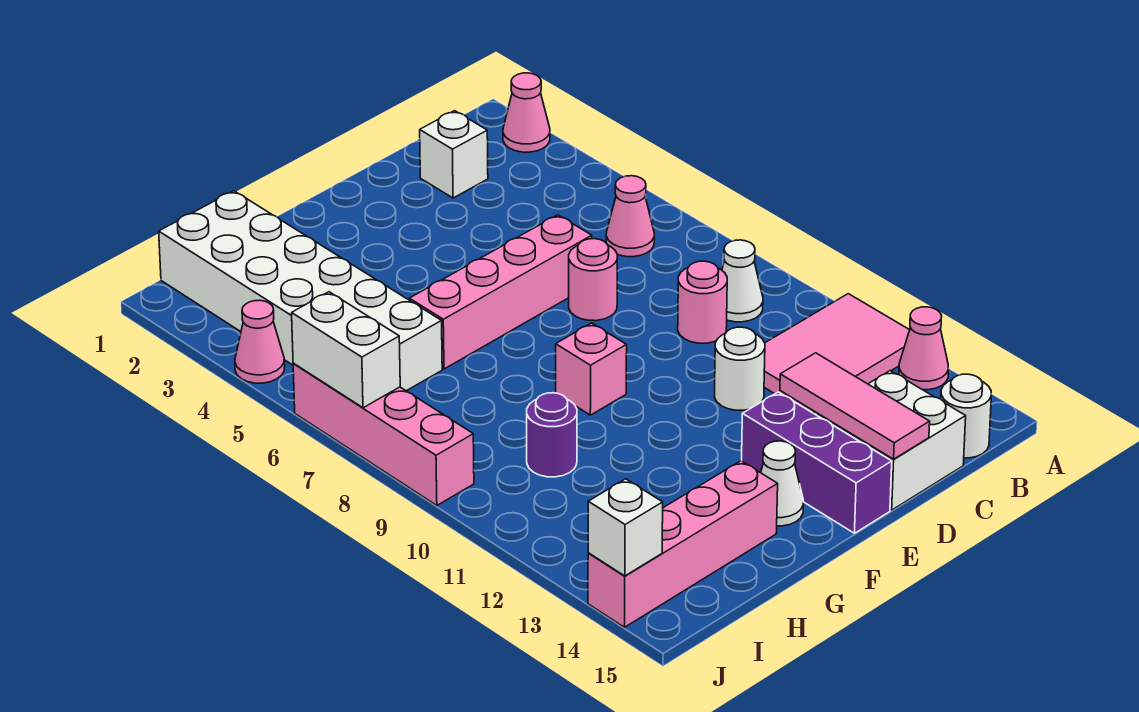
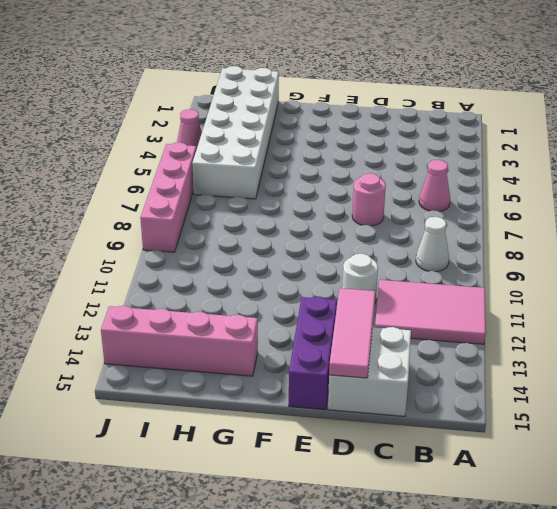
none -> pink 1x1 cone [503,73,550,152]
none -> pink 1x1 cone [899,307,949,390]
none -> white 1x1 round brick [941,374,991,458]

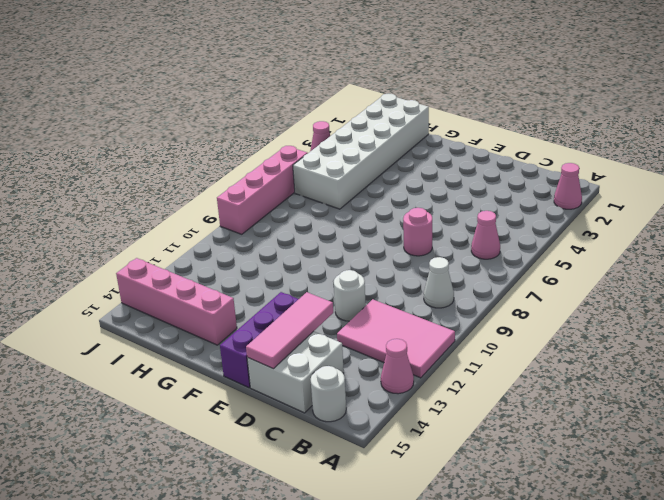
none -> white 1x1 brick [420,111,488,198]
none -> pink 1x1 round brick [678,261,727,343]
none -> pink 1x4 brick [409,215,592,369]

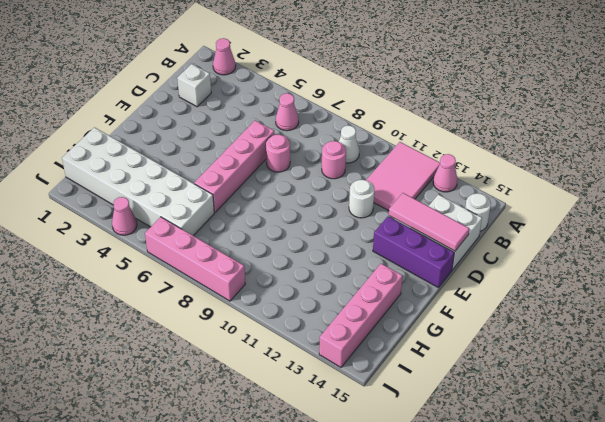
none -> pink 1x1 brick [556,323,627,415]
none -> white 1x1 cone [761,441,803,526]
none -> purple 1x1 round brick [527,393,577,477]

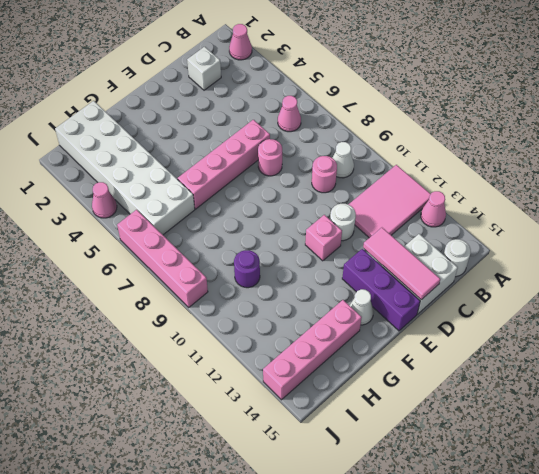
pink 1x1 brick [305,215,342,261] -> pink 1x1 brick moved to [556,323,627,415]
none -> white 1x2 brick [292,292,400,408]
none -> white 1x1 brick [588,479,663,576]

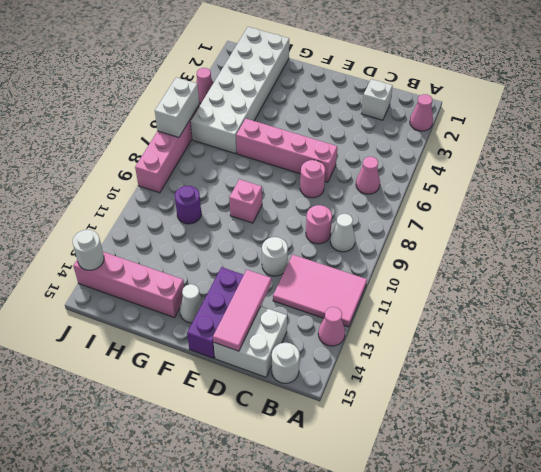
white 1x1 round brick [73,230,104,270] -> white 1x1 brick [588,479,663,576]

